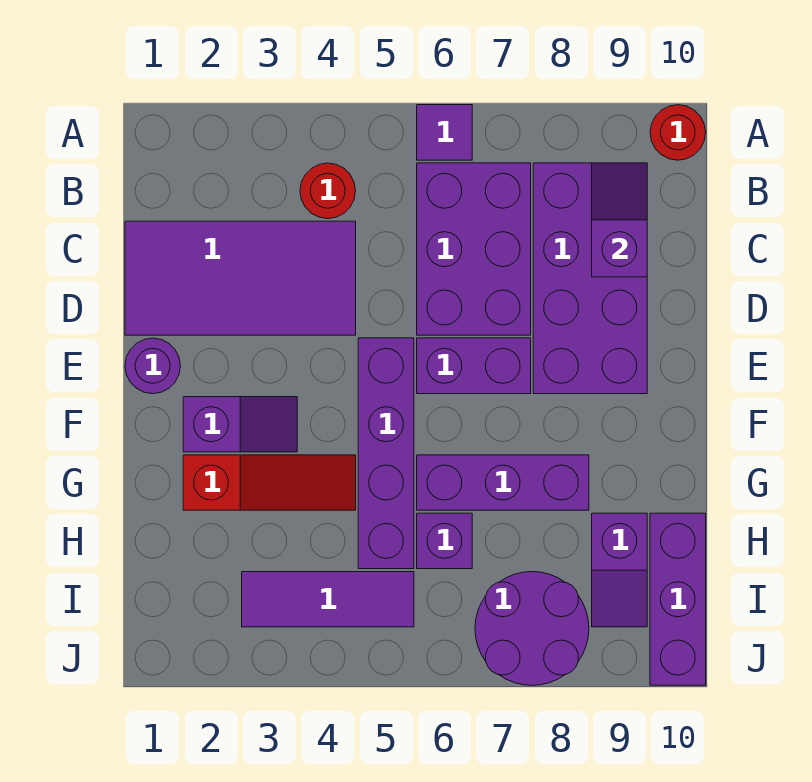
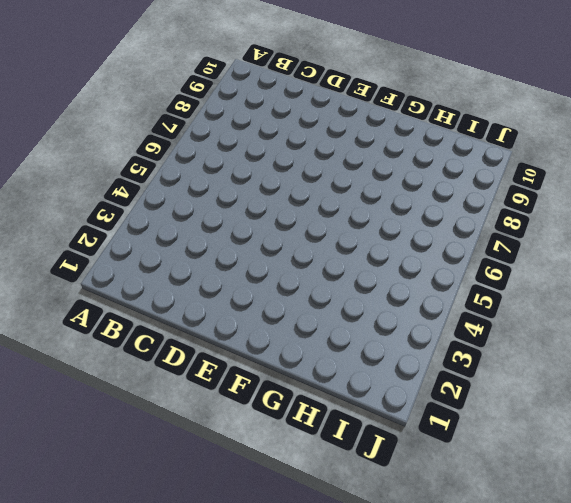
none -> purple 1x1 tile [417,105,472,160]
none -> red 1x1 round brick [650,105,706,160]
none -> red 1x1 round brick [300,163,356,219]

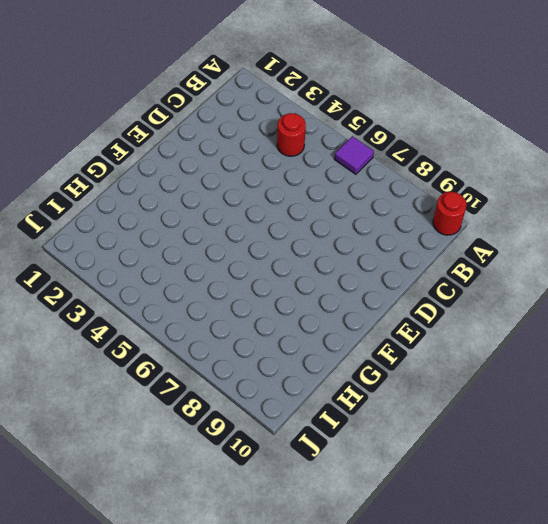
none -> purple 2x3 brick [417,163,531,335]
none -> purple 2x4 brick [533,163,647,394]
none -> purple 2x4 tile [125,221,356,335]

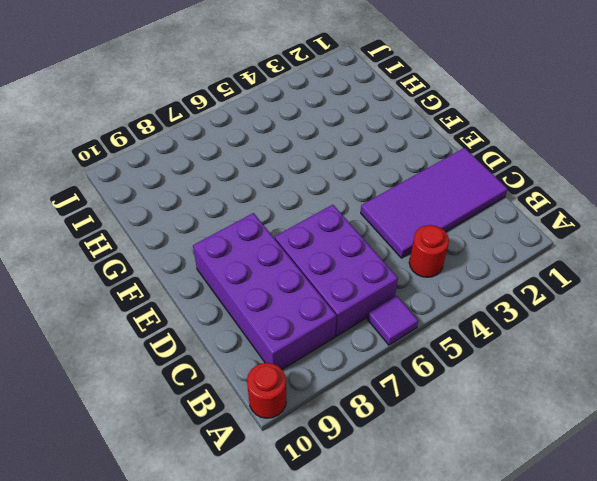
none -> purple 1x1 round brick [125,338,180,394]
none -> purple 1x4 brick [358,338,414,569]
none -> purple 1x2 brick [417,338,531,394]

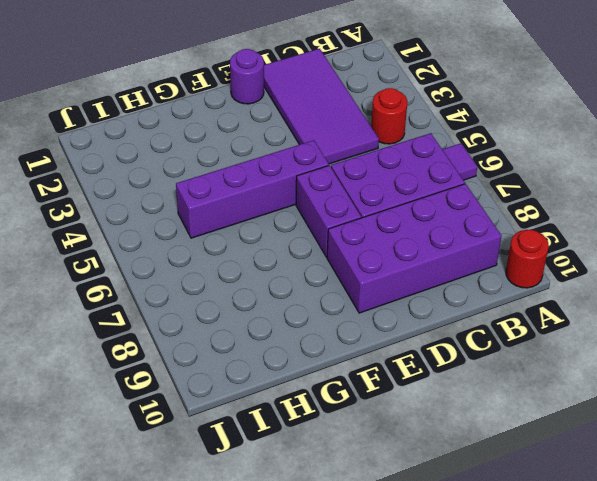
none -> purple 1x2 slope [183,397,297,452]
none -> red 1x3 slope [183,455,356,510]
none -> purple 1x3 brick [417,455,589,510]

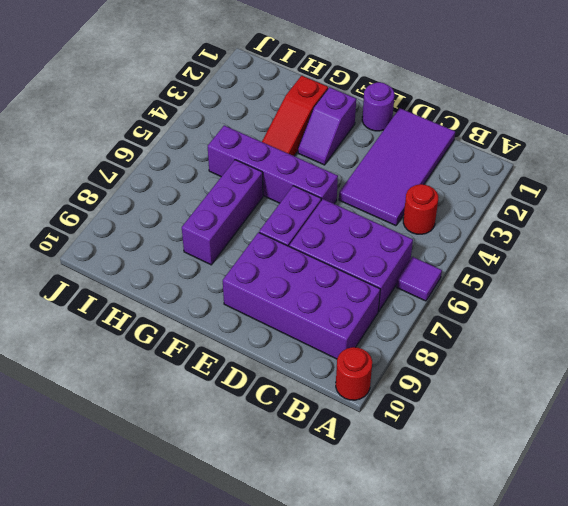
none -> purple 1x1 brick [417,513,472,569]
none -> purple 1x2 slope [592,513,647,627]
none -> purple 1x3 brick [650,513,706,685]

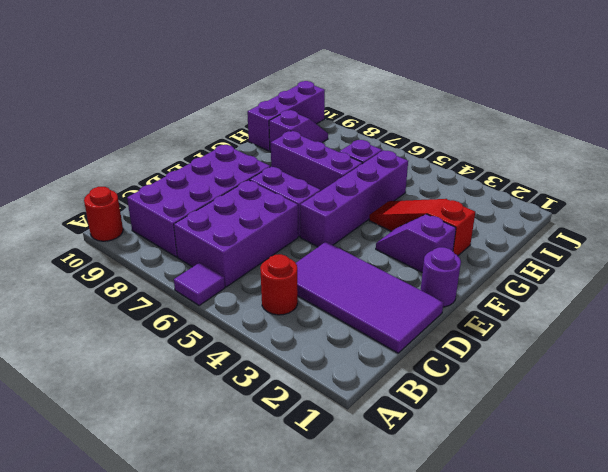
none -> purple 1x3 tile [242,572,414,627]
none -> purple 2x2 round brick [475,572,589,685]
none -> purple 1x2 slope [592,163,647,277]

